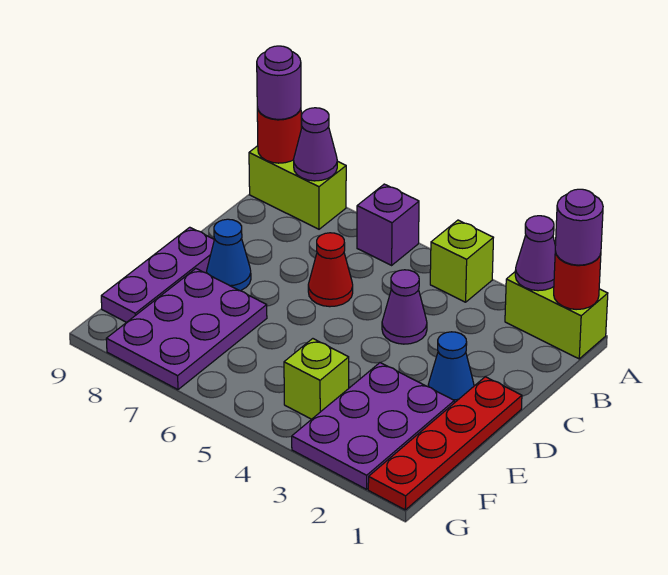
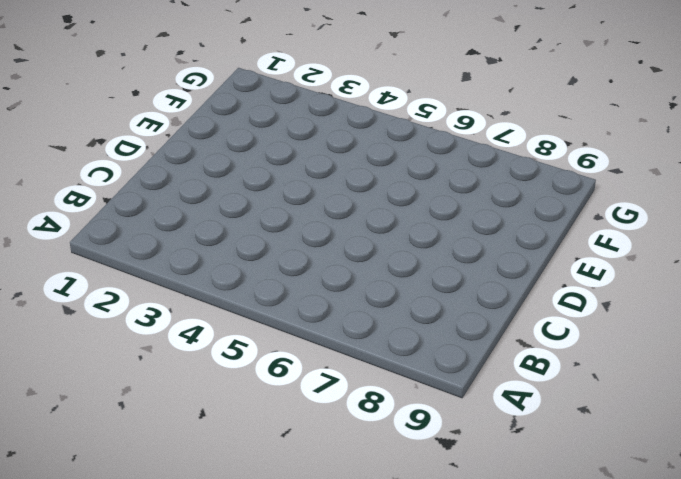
none -> lime 1x2 brick [505,272,608,359]
none -> lime 1x1 brick [430,220,493,302]
none -> purple 1x1 brick [357,184,419,265]

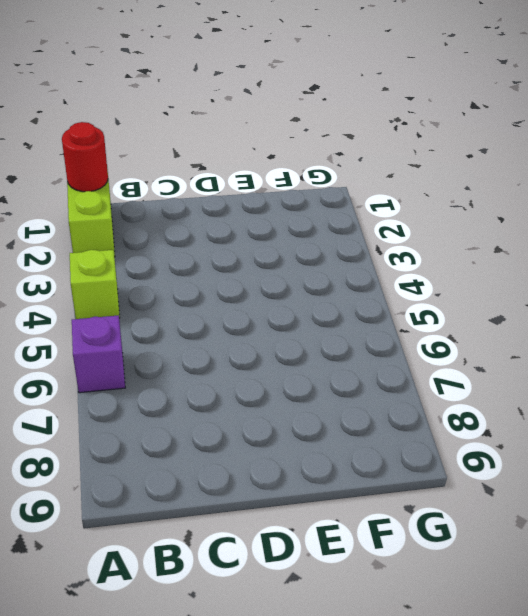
none -> lime 1x2 brick [249,146,346,229]
none -> purple 1x1 cone [382,270,427,344]
none -> red 1x1 cone [308,233,353,307]

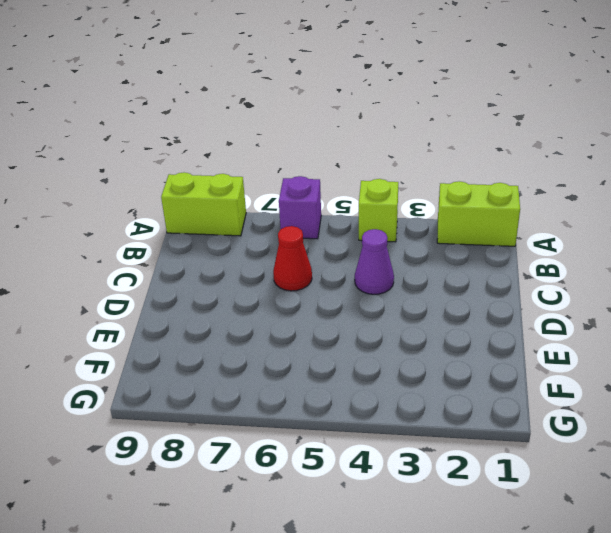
none -> red 1x4 plate [368,377,522,510]
none -> blue 1x1 cone [428,332,474,403]
none -> blue 1x1 cone [207,219,251,291]

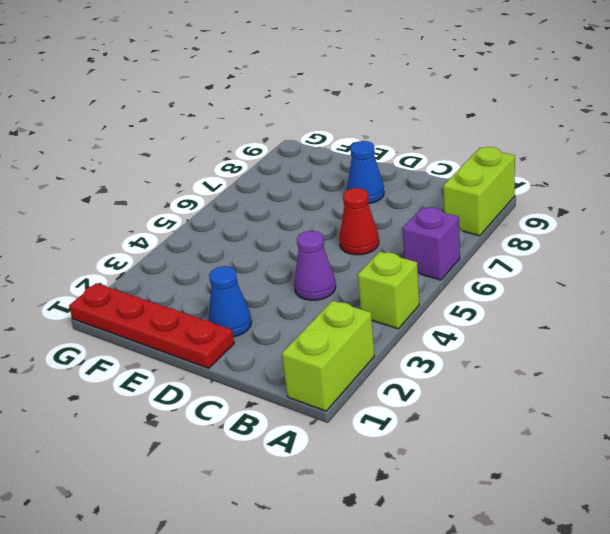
none -> purple 1x3 plate [101,227,214,322]
none -> purple 2x3 plate [292,363,454,489]
none -> purple 2x3 plate [106,269,267,390]

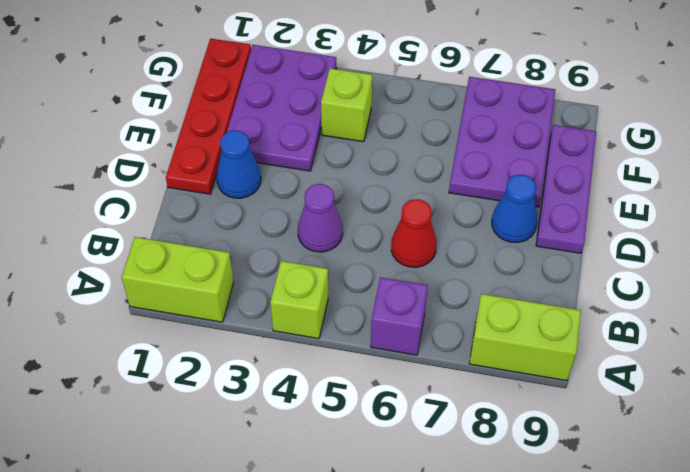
none -> red 1x1 round brick [554,252,601,310]
none -> purple 1x1 cone [515,216,555,291]
none -> purple 1x1 cone [294,108,337,181]

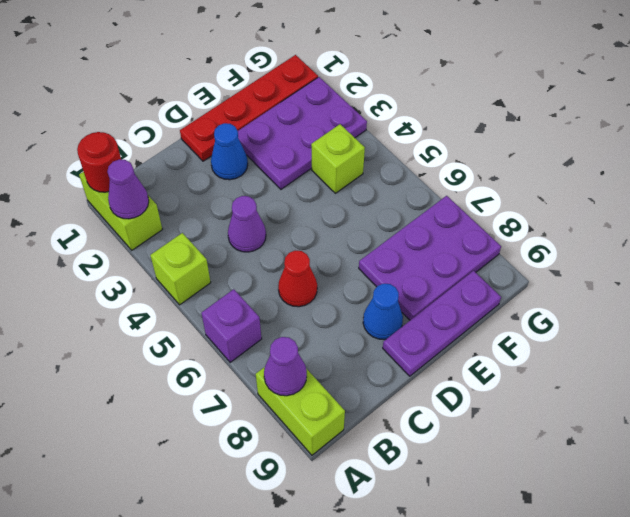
none -> red 1x1 round brick [257,108,301,163]
none -> purple 1x1 round brick [555,189,603,265]
none -> purple 1x1 round brick [257,46,301,119]

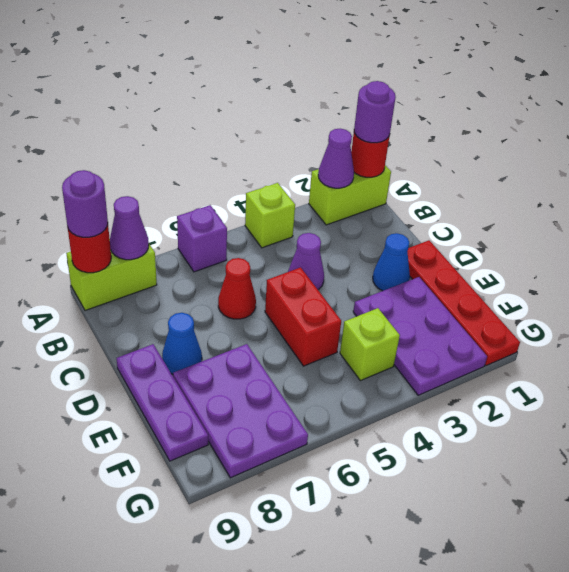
red 1x2 brick [265,267,341,366] -> none

